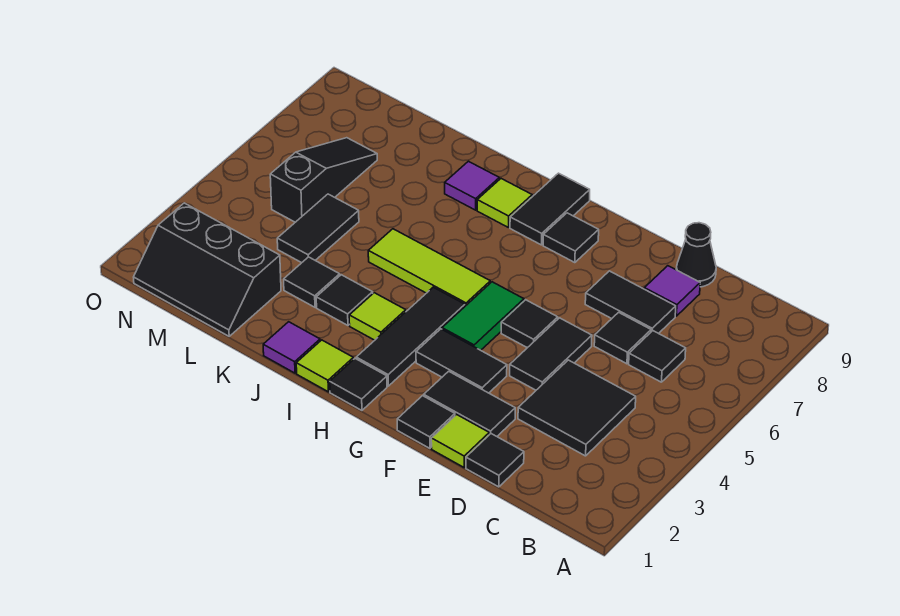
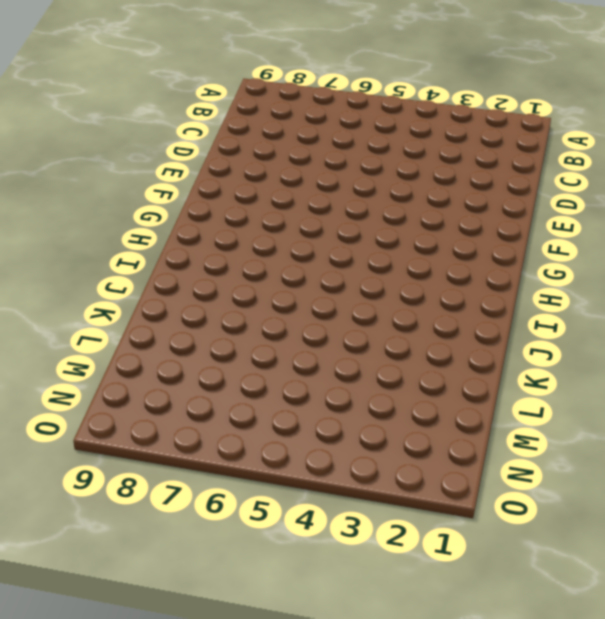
none -> black 2x2 tile [518,360,636,456]
none -> black 1x1 tile [629,331,686,382]
none -> black 1x1 tile [466,434,524,487]

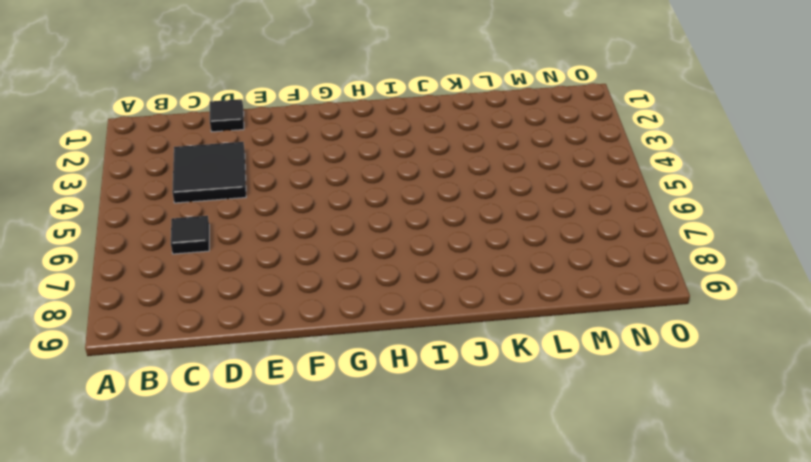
none -> black 1x1 tile [594,312,651,364]
none -> black 1x2 tile [585,271,676,333]
none -> purple 1x1 tile [644,266,700,316]

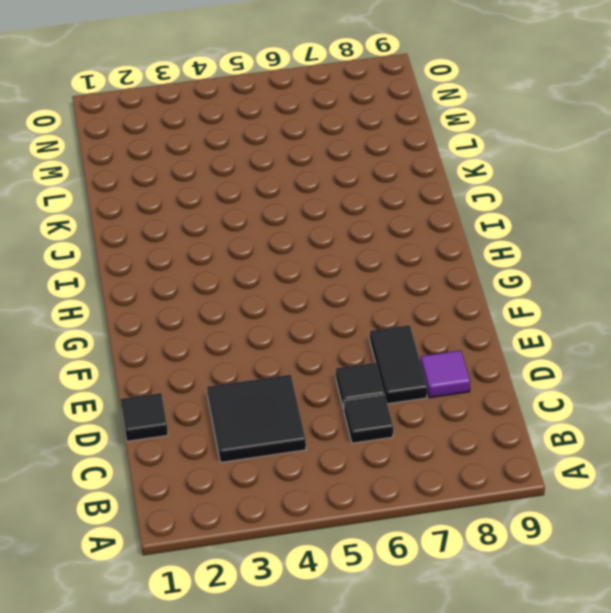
none -> black 1x1 cone [676,223,716,287]
none -> lime 1x1 tile [431,415,489,467]
none -> black 1x2 tile [424,371,515,436]

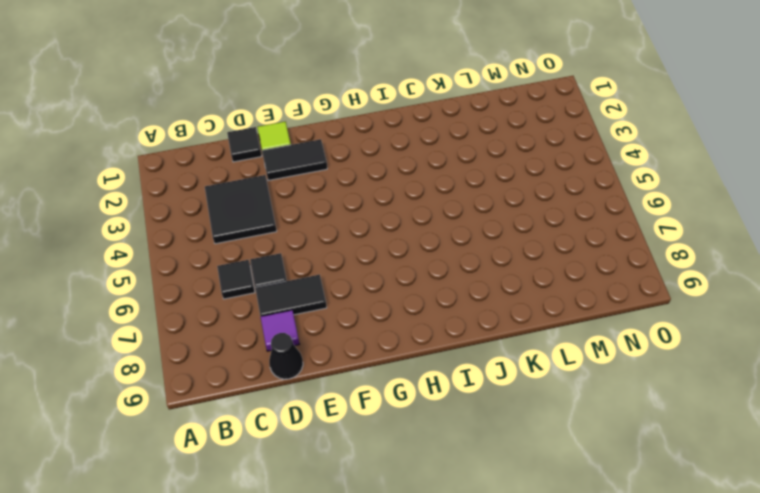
none -> black 1x2 tile [510,318,592,390]
none -> black 1x1 tile [397,396,455,448]
none -> black 1x2 tile [416,329,507,393]

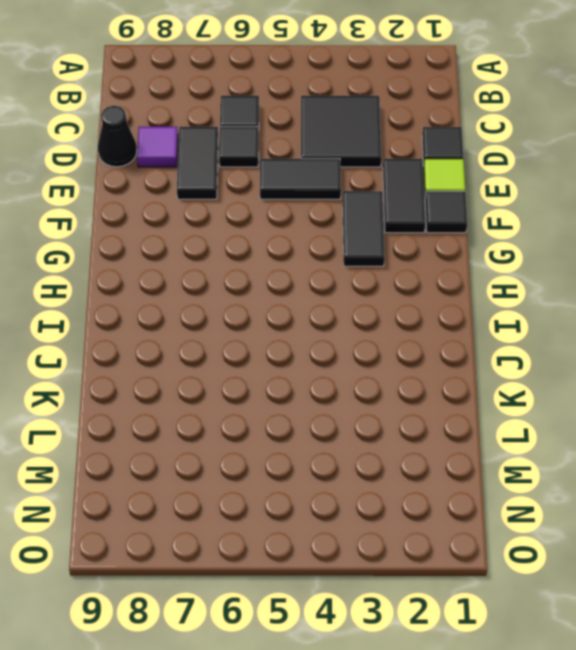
none -> black 1x1 tile [501,300,558,348]
none -> green 1x2 tile [442,282,524,350]
none -> black 1x1 tile [543,213,599,263]

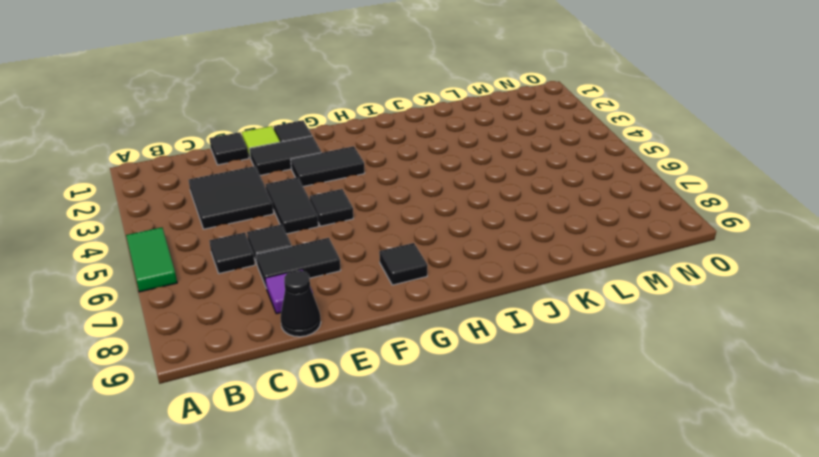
green 1x2 tile [126,227,177,292] -> green 1x2 tile moved to [442,282,524,350]
none -> black 1x1 tile [330,359,387,410]
none -> black 1x3 tile [356,287,465,386]
none -> lime 1x3 tile [368,229,490,306]

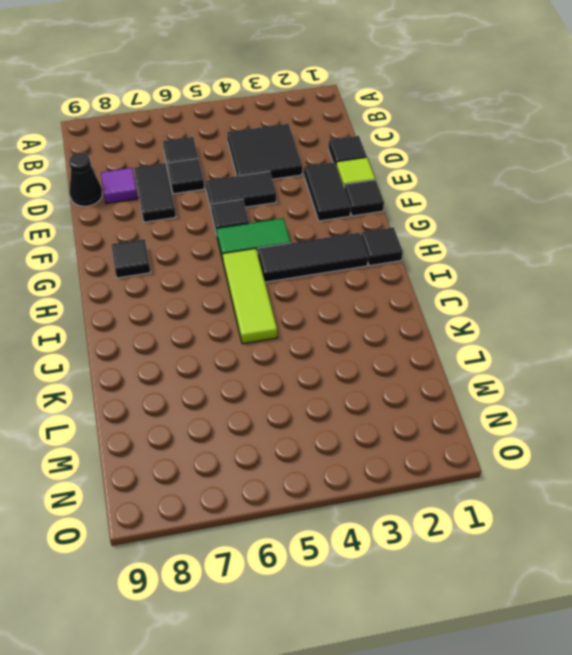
none -> black 1x2 tile [416,329,507,393]
none -> black 1x2 tile [510,173,590,245]
none -> lime 1x1 tile [296,340,353,392]

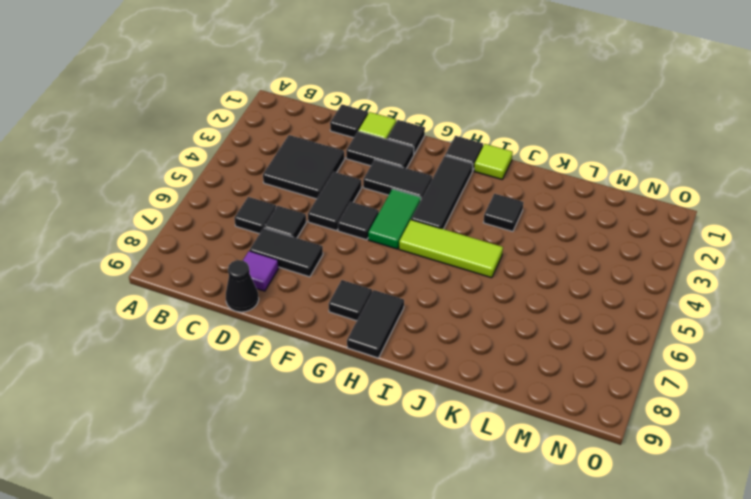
none -> lime 1x1 tile [349,293,406,340]
none -> lime 1x1 tile [477,179,532,228]
none -> purple 1x1 tile [263,322,320,373]

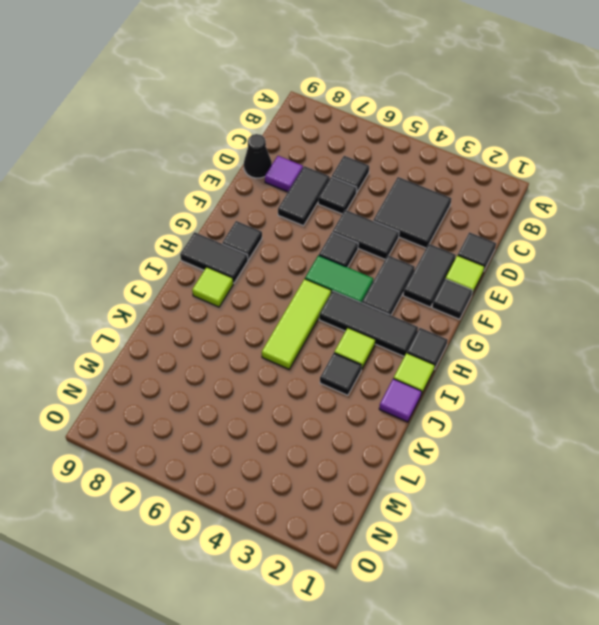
none -> purple 1x1 tile [445,161,499,210]
none -> black 1x1 tile [284,257,340,307]
none -> black 2x3 slope [134,203,281,336]

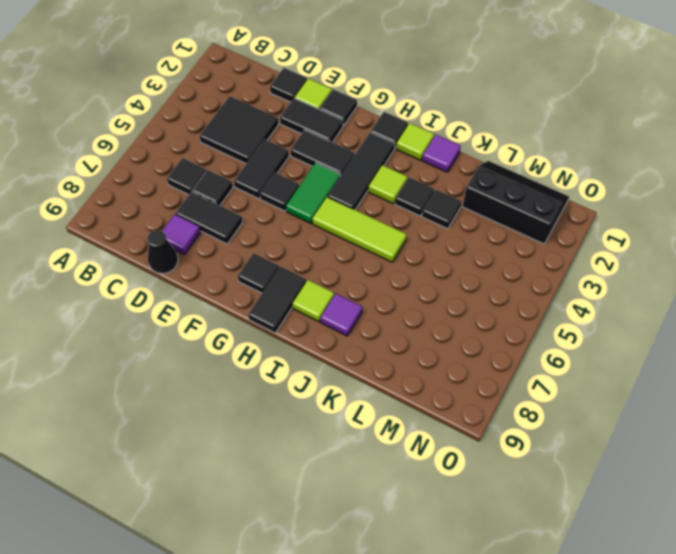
none -> black 1x2 tile [277,194,359,263]
none -> black 1x3 slope [270,138,377,222]

